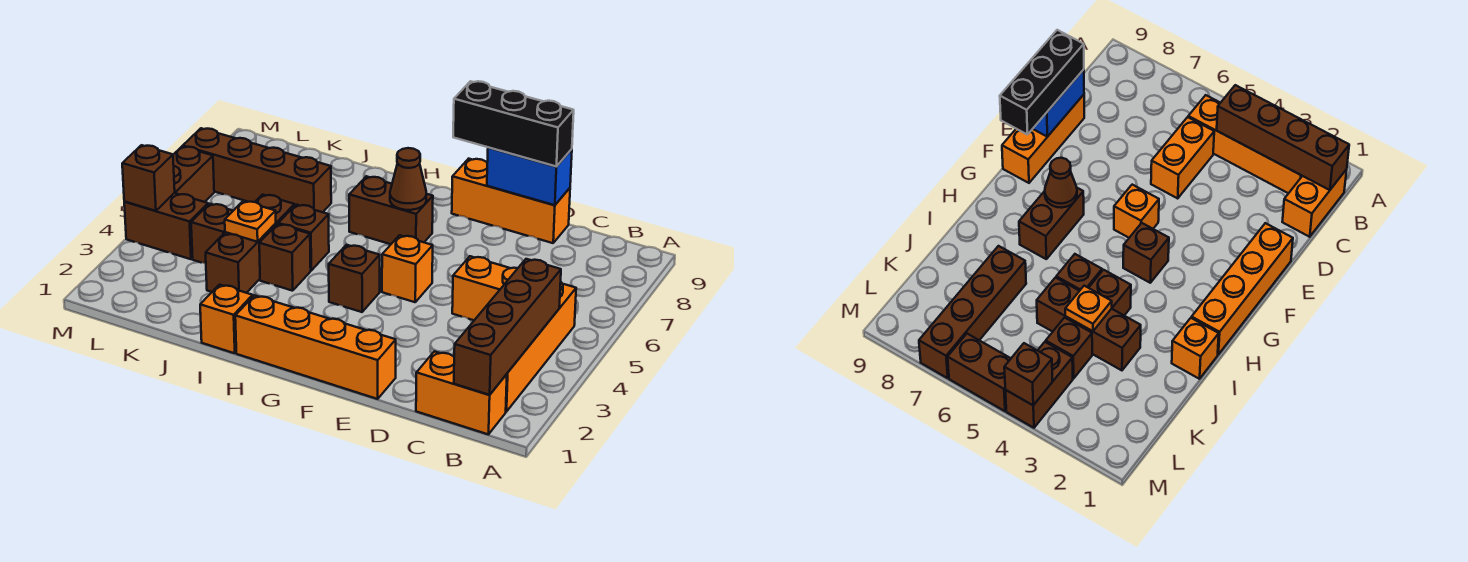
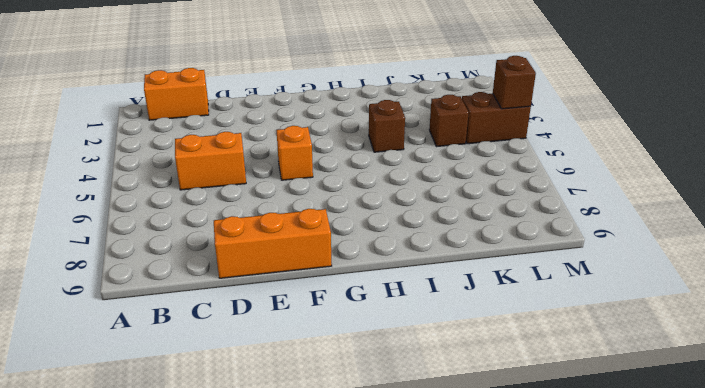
none -> orange 1x4 brick [506,283,576,412]
none -> orange 1x4 brick [235,295,396,399]
none -> brown 1x1 brick [329,245,380,312]

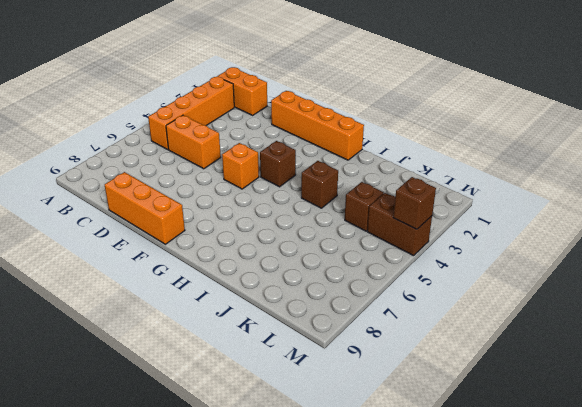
none -> brown 1x2 brick [349,176,433,244]
none -> orange 1x1 brick [200,285,253,353]
none -> brown 1x1 brick [278,205,329,270]

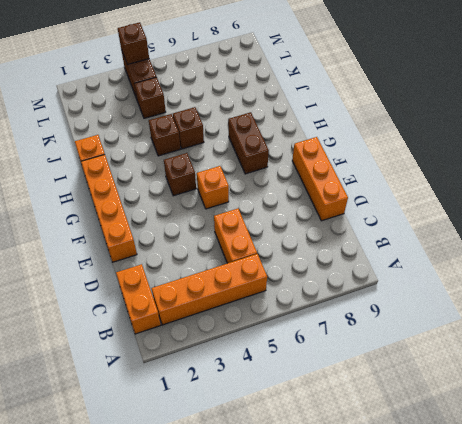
none -> brown 1x3 brick [206,195,294,293]
none -> brown 1x4 brick [183,128,331,212]
none -> brown 1x2 brick [173,146,214,202]

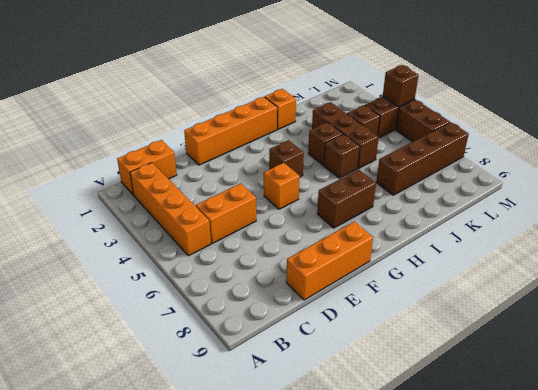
none -> brown 1x4 brick [454,259,561,395]
none -> blue 1x2 brick [487,147,572,205]
none -> brown 1x1 cone [390,148,426,210]

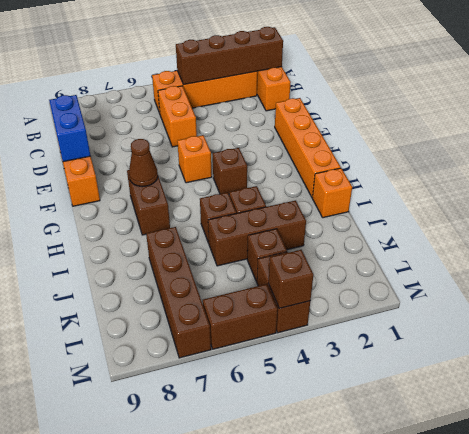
none -> orange 1x1 plate [225,201,276,242]
none -> black 1x3 brick [453,81,574,166]

